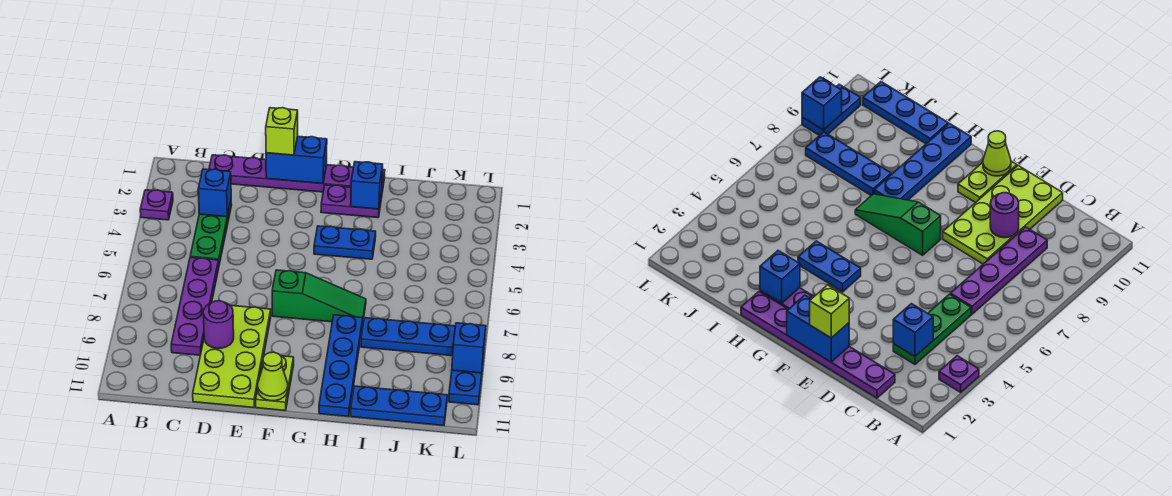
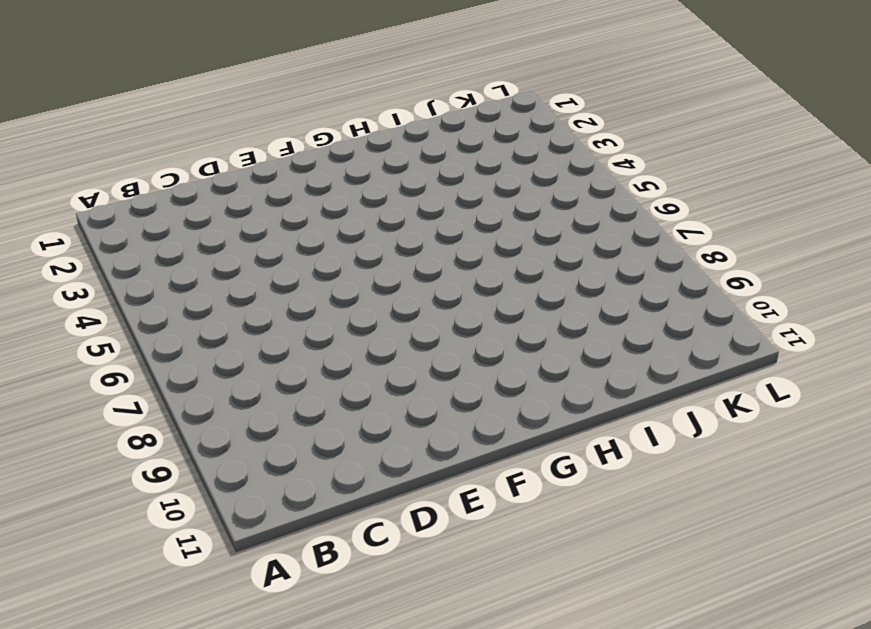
none -> purple 1x1 plate [140,190,173,220]
none -> purple 1x6 plate [209,155,385,193]
none -> green 1x3 plate [190,201,232,265]

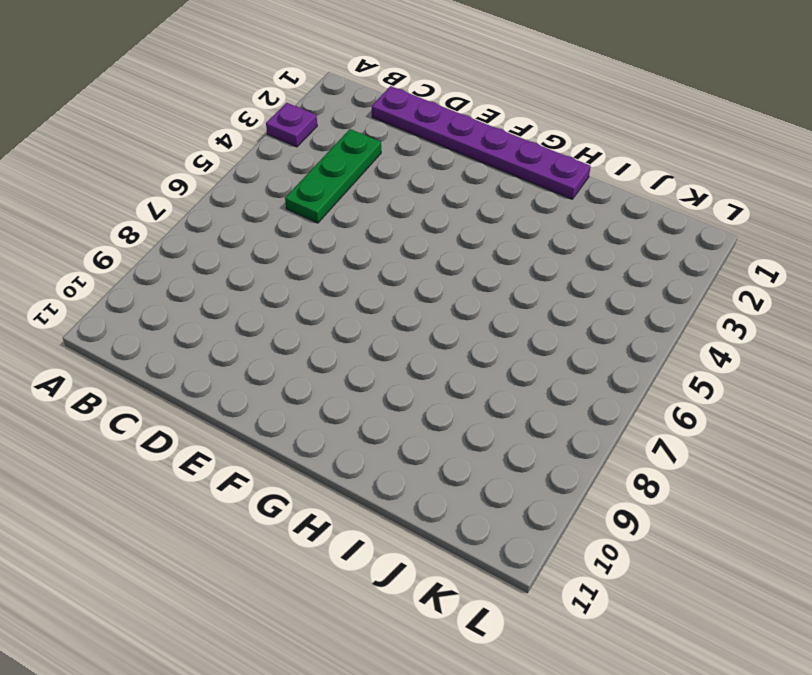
none -> purple 1x4 plate [171,258,219,355]
none -> lime 2x4 plate [193,305,271,408]
none -> green 1x3 slope [272,270,366,322]

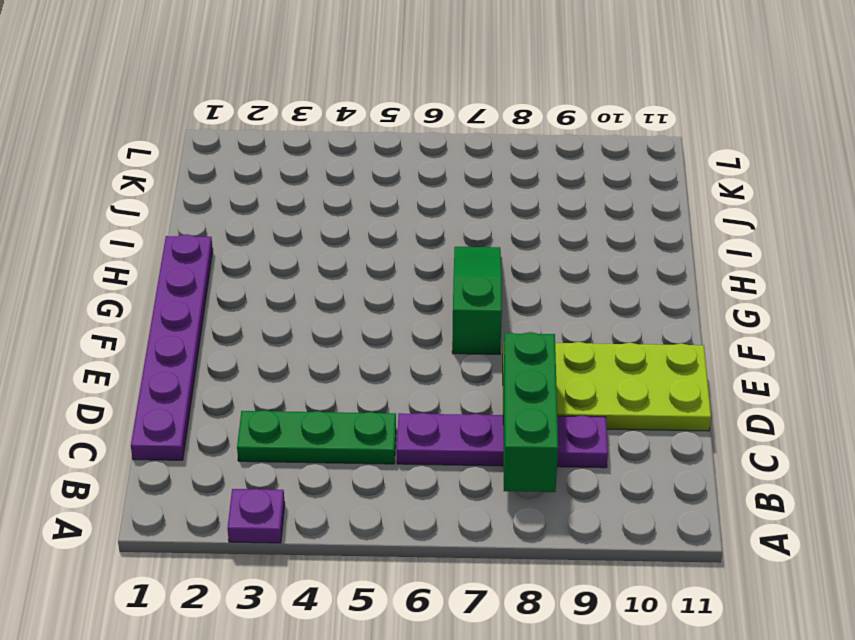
green 1x3 brick [503,332,558,492] -> none
none -> lime 1x2 plate [256,354,294,411]
none -> purple 1x2 plate [321,185,382,218]
none -> blue 1x2 plate [314,226,376,259]

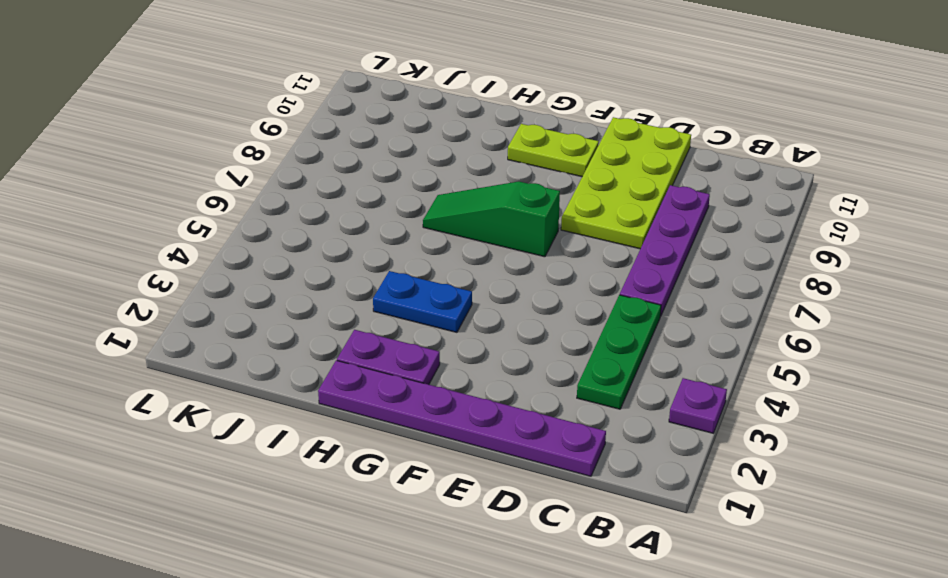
lime 1x2 plate [508,124,599,177] -> lime 1x2 plate turned to [256,354,294,411]
none -> blue 1x4 plate [319,315,363,417]
none -> blue 1x3 plate [361,318,455,356]
none -> blue 1x3 plate [351,386,447,426]

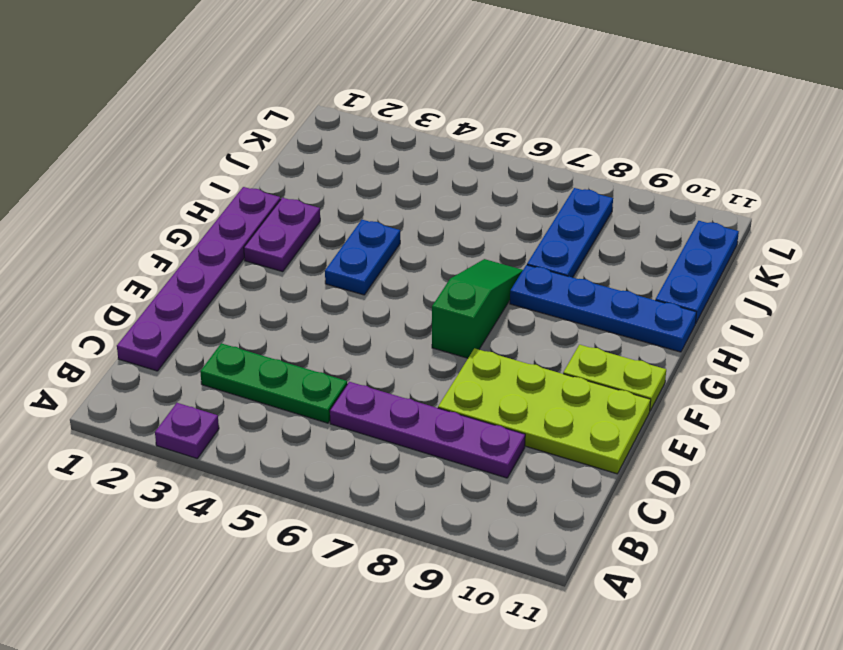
none -> blue 1x2 plate [449,357,484,405]
none -> blue 1x1 brick [198,169,231,217]
none -> purple 1x1 round brick [203,301,234,348]

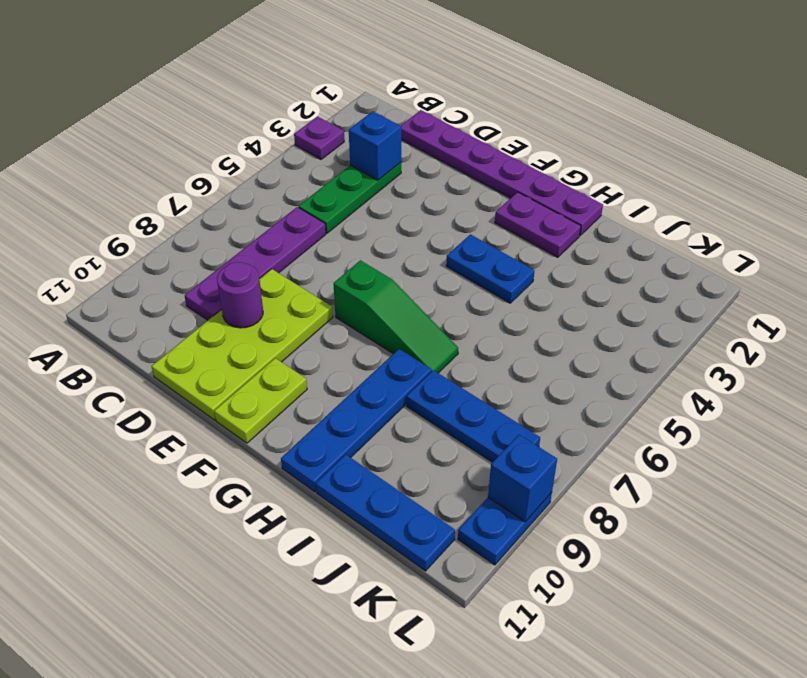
none -> blue 1x2 brick [266,136,327,184]
none -> lime 1x1 cone [258,352,288,401]
none -> blue 1x1 brick [351,162,383,209]

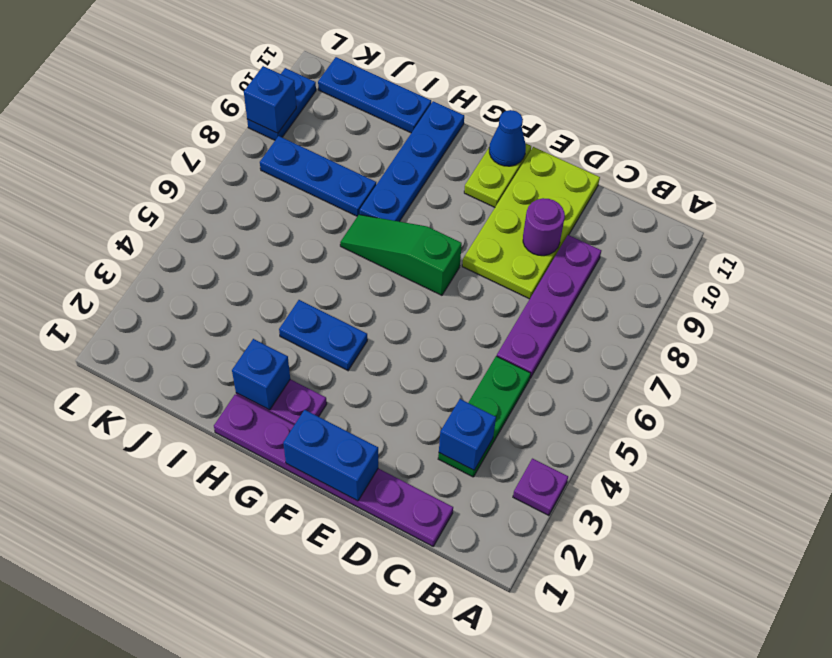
blue 1x1 cone [489,110,526,166] -> lime 1x1 cone [258,352,288,401]
none -> lime 1x1 brick [266,108,298,155]

